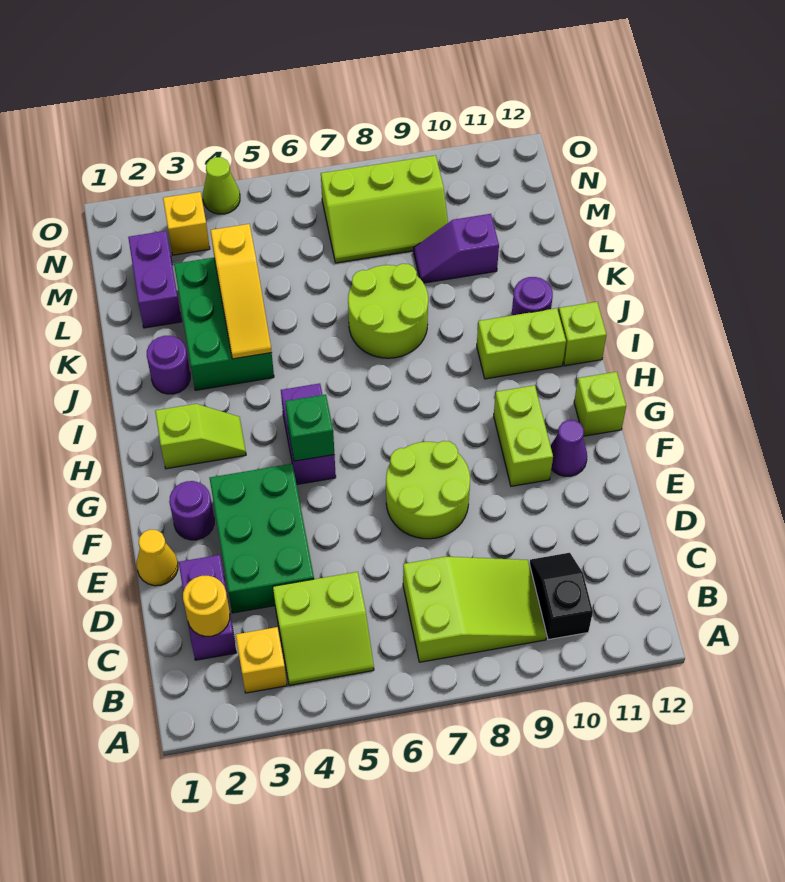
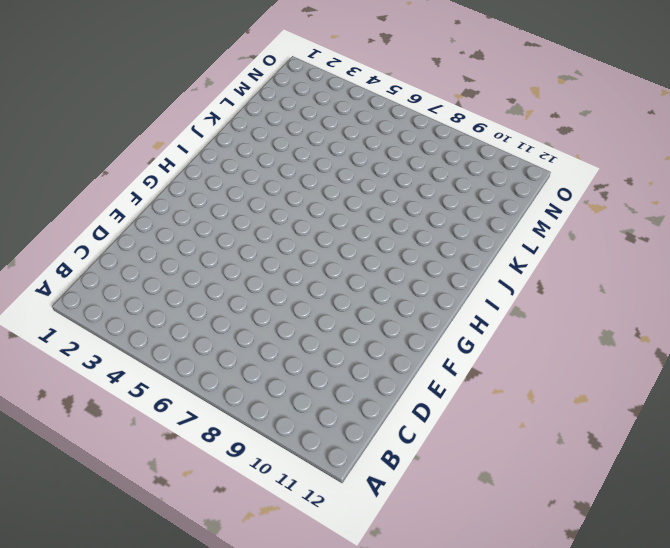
none -> yellow 1x1 brick [236,627,287,693]
none -> lime 2x2 slope [273,572,374,685]
none -> lime 2x3 slope [403,557,546,662]

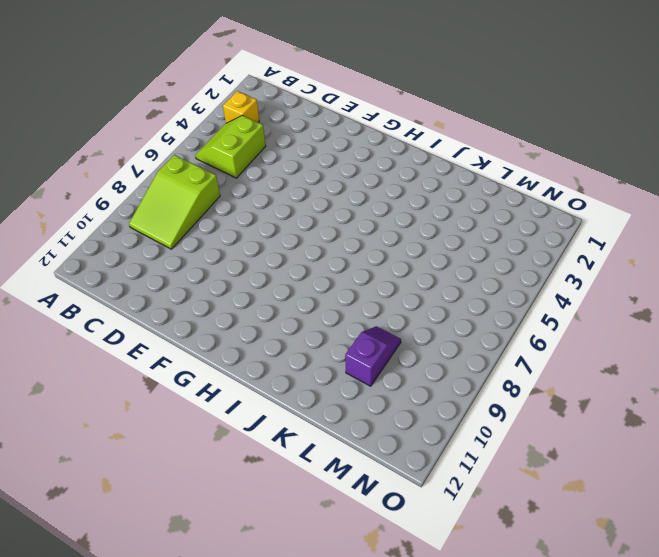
none -> black 1x2 slope [529,553,593,640]
none -> purple 1x2 brick [179,555,236,660]
none -> green 2x3 brick [210,464,314,613]

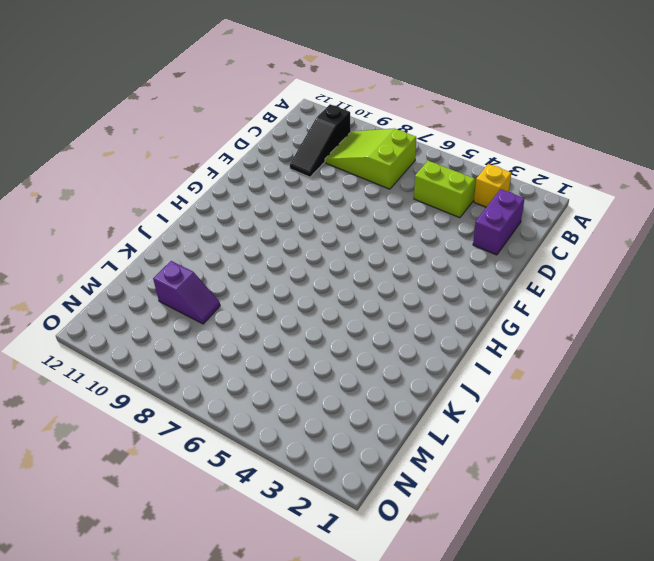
black 1x3 slope [290,104,351,177] -> black 1x2 slope [529,553,593,640]
none -> green 2x3 brick [210,464,314,613]
none -> yellow 1x1 cone [137,530,178,586]
none -> lime 2x2 round brick [386,441,470,539]

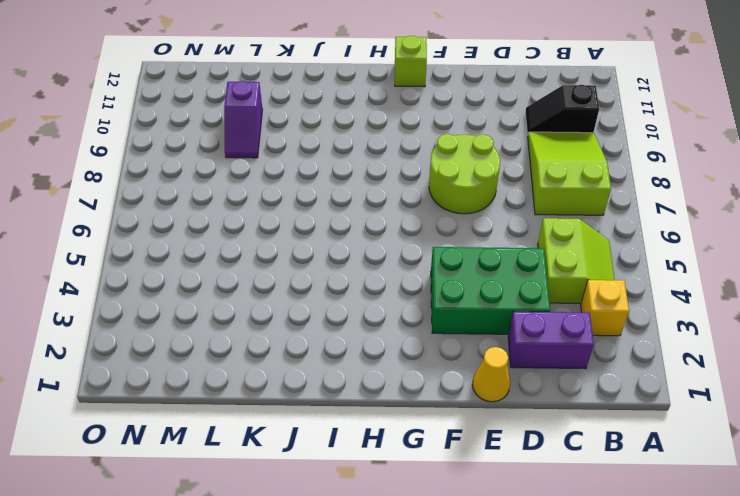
none -> purple 1x1 round brick [169,481,214,540]
none -> lime 1x2 brick [494,385,553,486]
none -> purple 1x1 cone [550,420,587,476]

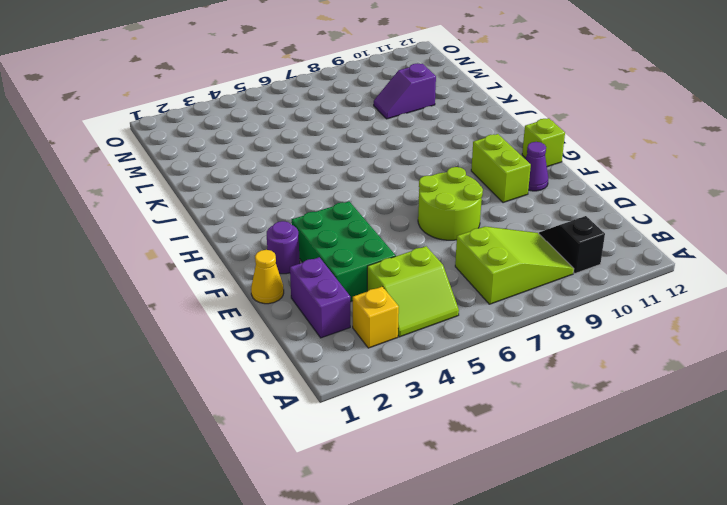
none -> purple 1x2 brick [281,383,336,485]
none -> lime 1x2 slope [155,404,246,469]
none -> lime 1x2 brick [477,308,566,379]

